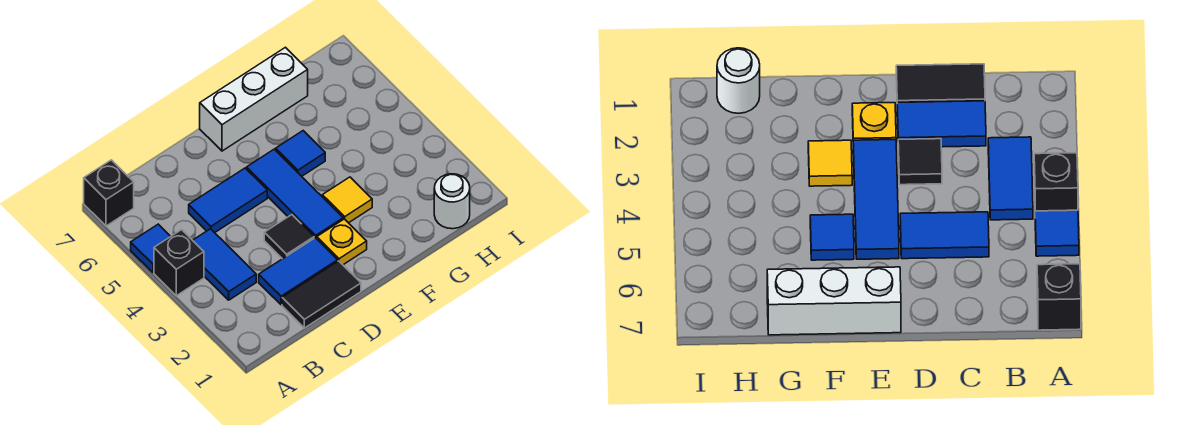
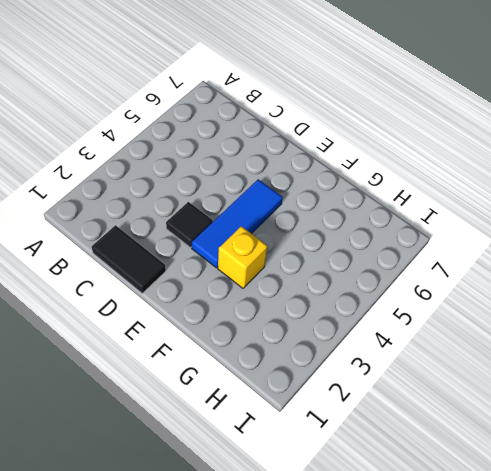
yellow 1x1 brick [218,226,267,288] -> yellow 1x1 tile [322,177,372,223]
none -> black 1x1 brick [154,230,204,296]
none -> blue 1x1 tile [131,224,171,272]
none -> black 1x1 brick [84,160,134,226]

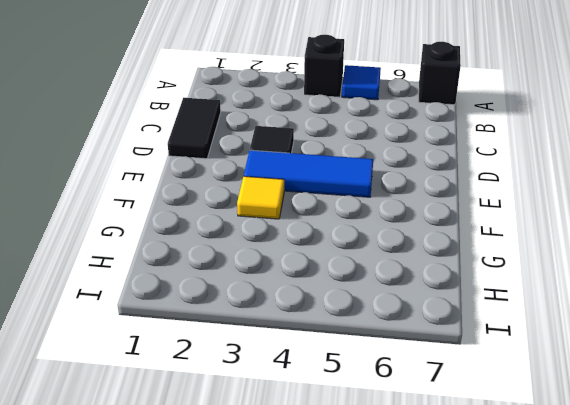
none -> blue 1x2 tile [193,229,256,300]
none -> blue 1x2 tile [259,238,338,305]
none -> blue 1x2 tile [189,168,267,233]

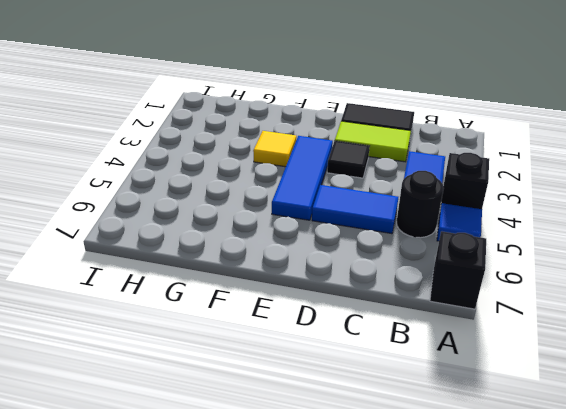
black 1x1 round brick [397,171,443,238] -> none
lime 1x2 tile [335,121,411,162] -> blue 1x2 tile [259,238,338,305]
none -> yellow 1x1 plate [317,219,367,265]
none -> white 1x3 brick [200,47,308,151]
none -> blue 1x1 tile [276,131,325,176]

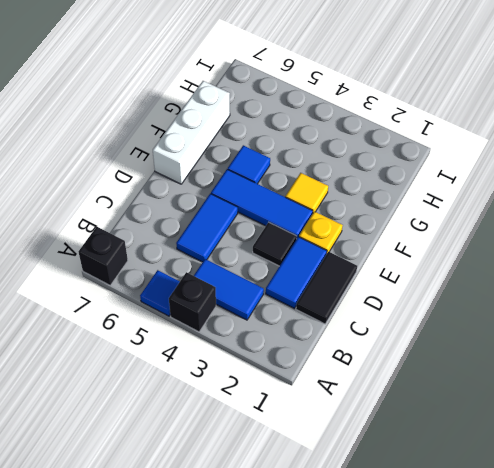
none -> white 1x1 round brick [434,174,470,229]

